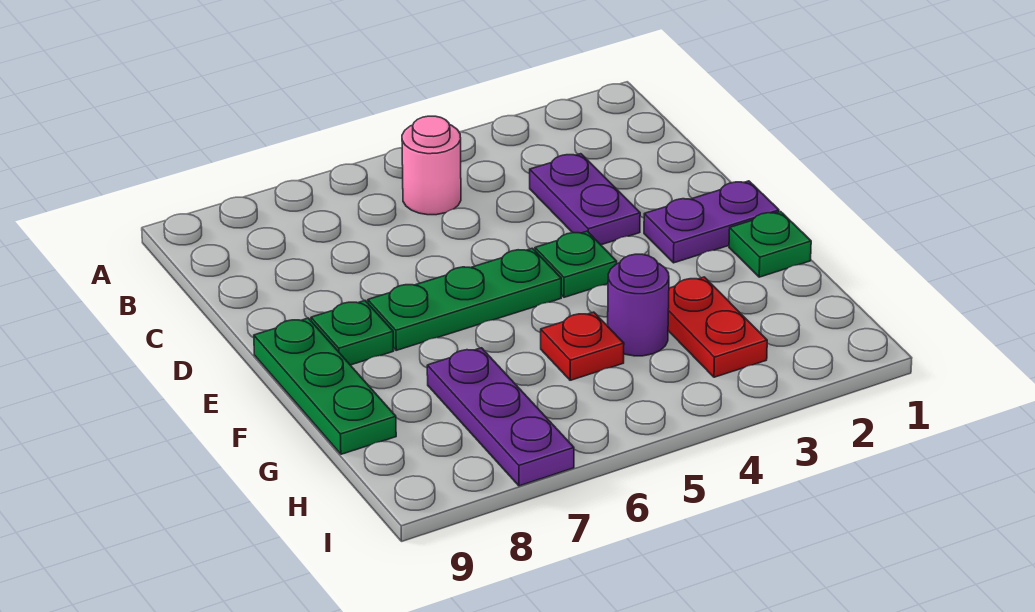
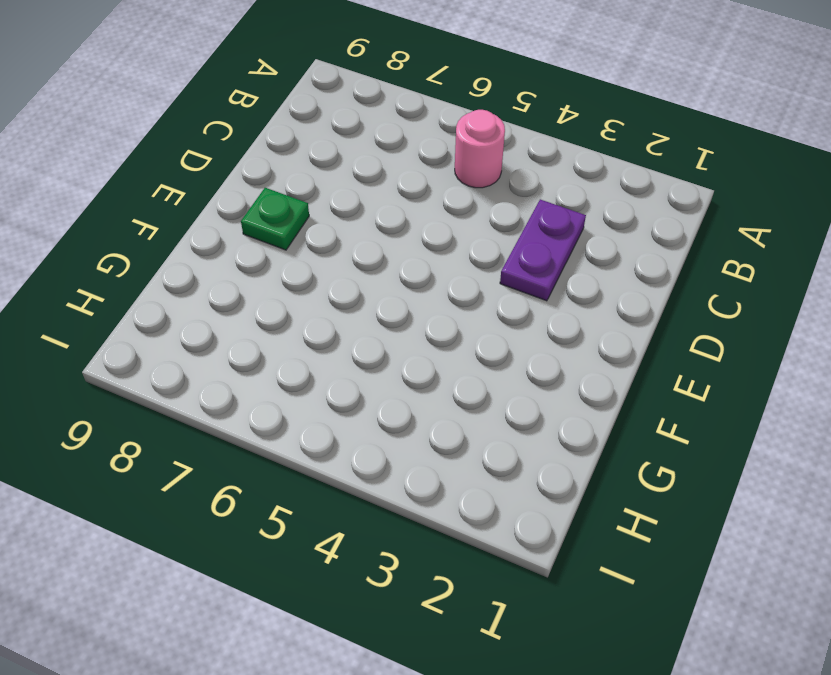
none -> purple 1x2 plate [644,181,779,263]
none -> green 1x1 plate [535,231,617,297]
none -> green 1x3 plate [368,248,561,350]

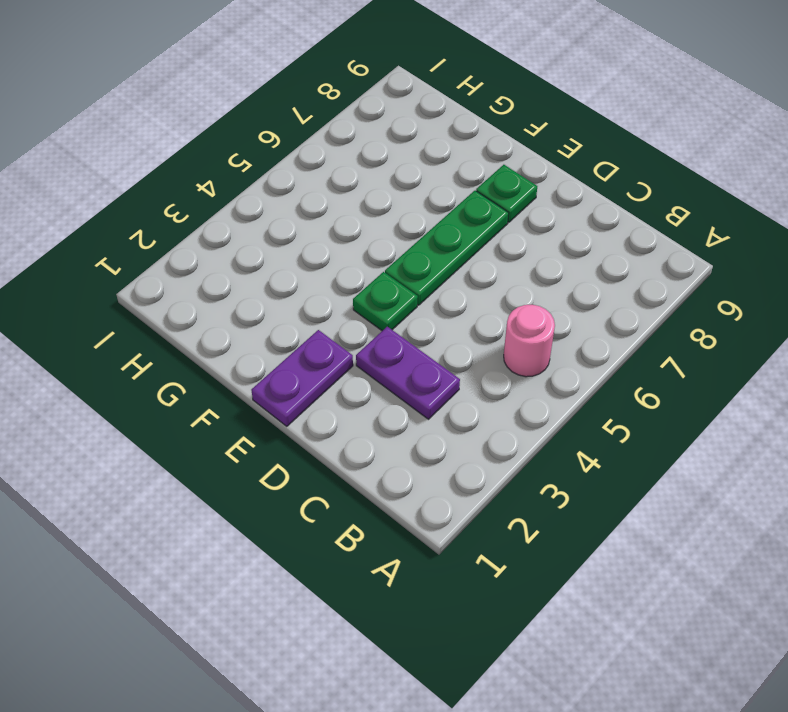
none -> green 1x3 plate [254,318,396,454]
none -> green 1x1 plate [729,212,811,277]
none -> red 1x2 plate [668,277,767,377]

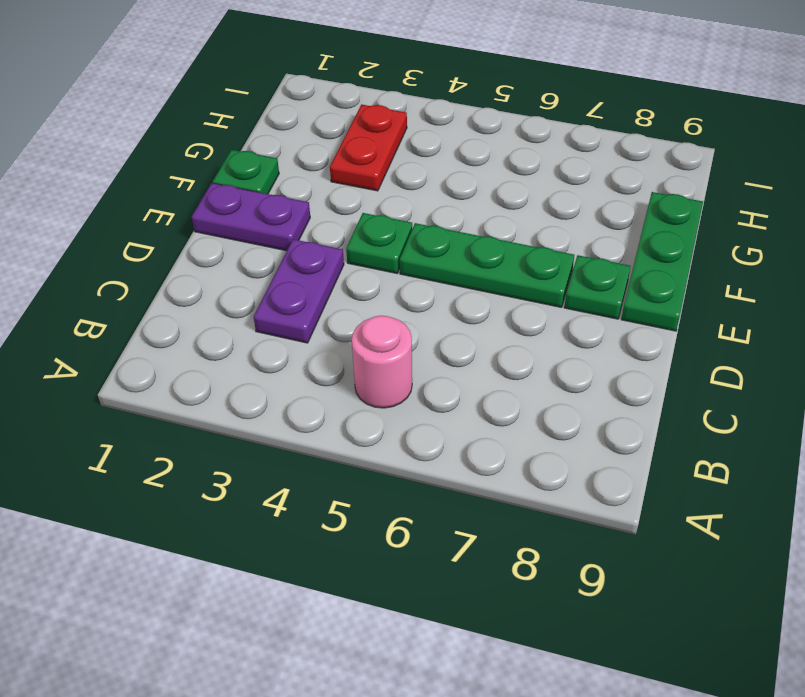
none -> purple 1x1 round brick [608,254,669,356]
none -> red 1x1 plate [541,312,624,380]
none -> purple 1x3 plate [427,348,574,486]

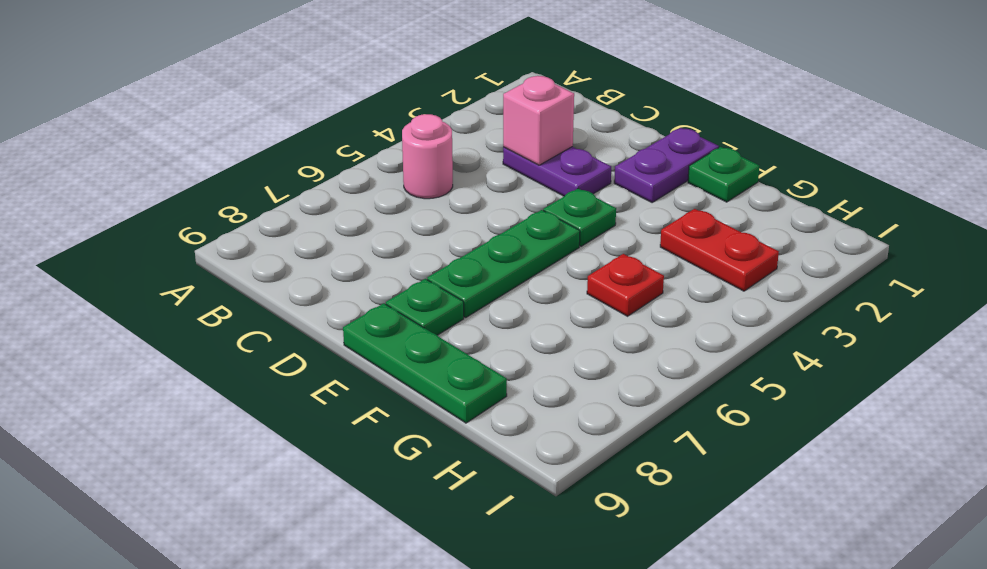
pink 1x1 brick [503,76,574,165] -> none
none -> purple 1x1 round brick [608,254,669,356]
none -> purple 1x3 plate [427,348,574,486]

